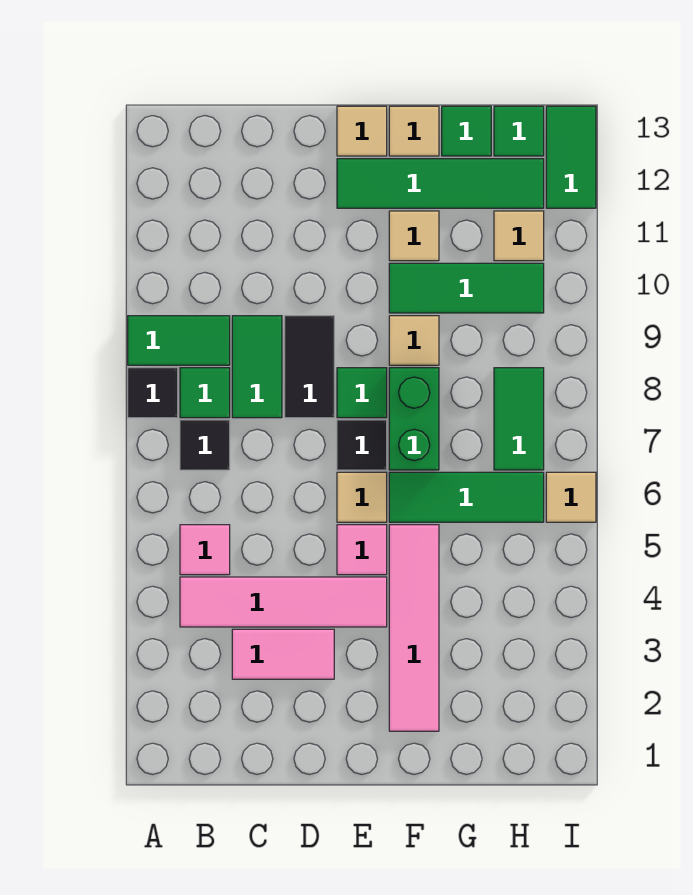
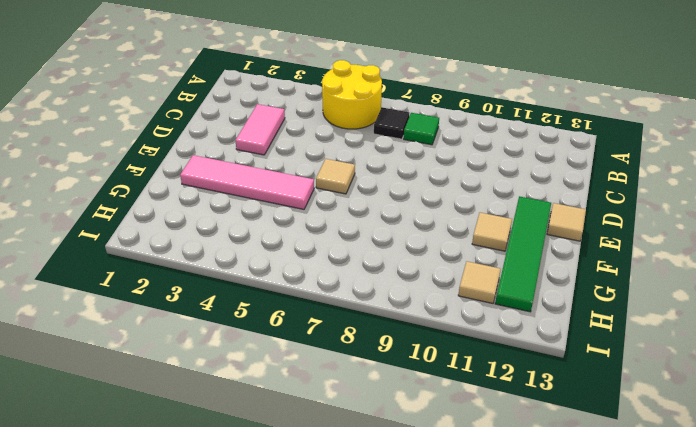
yellow 2x2 round brick [322,60,382,129] -> pink 1x1 tile [180,525,230,575]
none -> black 1x1 tile [128,368,178,418]
none -> green 1x2 tile [128,316,230,365]
none -> pink 1x4 tile [180,577,387,627]

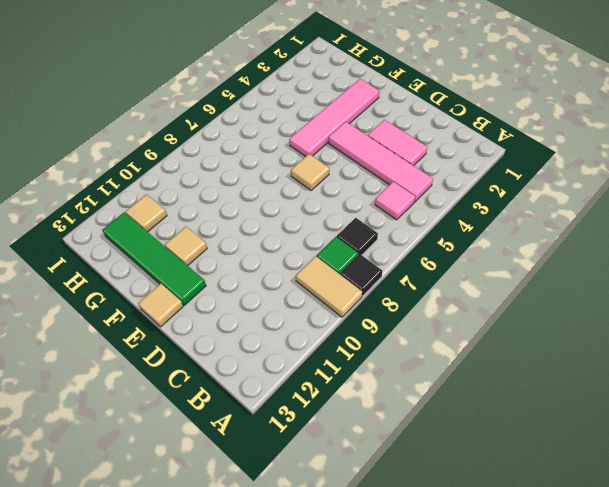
tan 1x2 tile [296,256,362,317] -> green 1x2 tile [128,316,230,365]
none -> green 1x2 tile [232,316,282,418]
none -> black 1x2 tile [285,316,334,418]
none -> pink 1x1 tile [337,525,387,575]

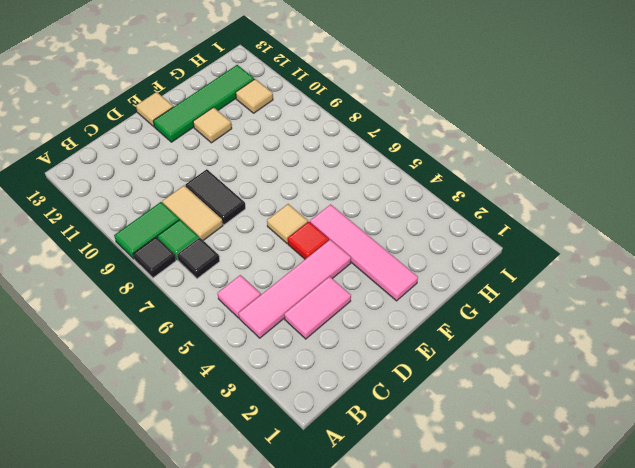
tan 1x2 tile [162,185,223,240] -> green 1x2 tile [232,316,282,418]
red 1x1 tile [288,222,329,259] -> pink 1x1 tile [337,525,387,575]
none -> black 1x1 tile [337,420,387,470]
none -> green 1x1 tile [337,368,387,418]
none -> green 1x3 tile [389,472,544,522]

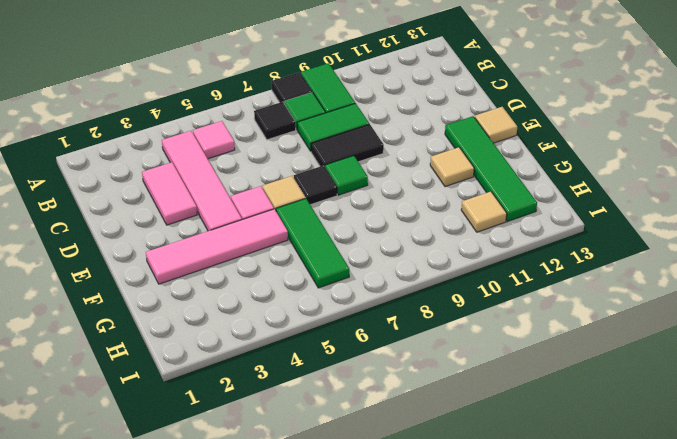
none -> green 1x2 brick [389,368,439,470]
none -> tan 1x1 tile [389,316,439,365]
none -> green 1x3 tile [389,263,544,313]

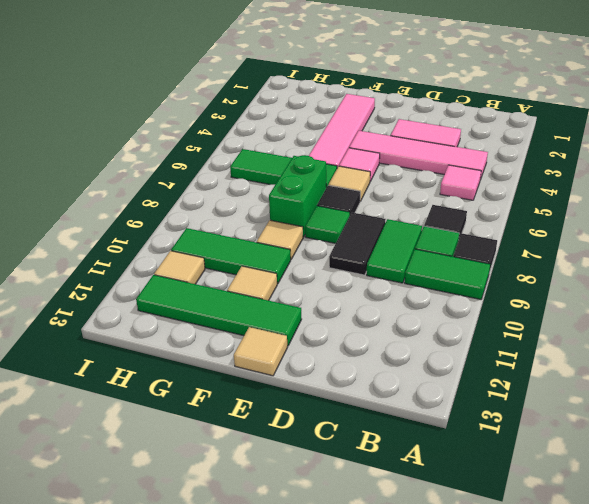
none -> tan 1x1 tile [389,106,439,156]
none -> green 1x1 tile [442,106,491,156]
none -> green 1x2 tile [494,368,544,470]

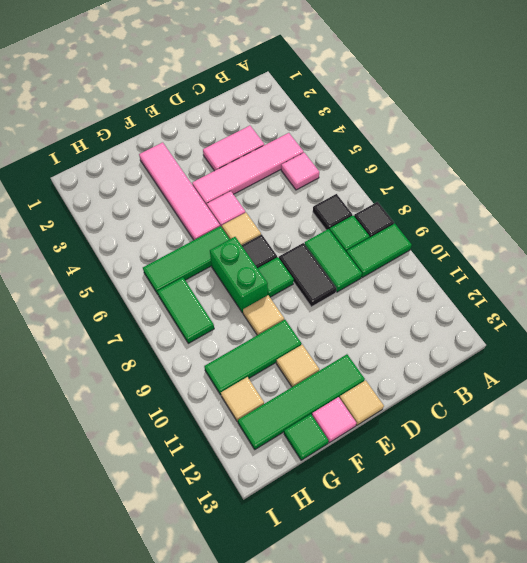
pink 1x1 tile [312,397,356,443] -> tan 1x1 tile [389,106,439,156]
none -> green 1x1 tile [494,106,544,156]
none -> tan 1x1 tile [546,472,596,522]
none -> green 1x2 tile [546,106,596,208]

